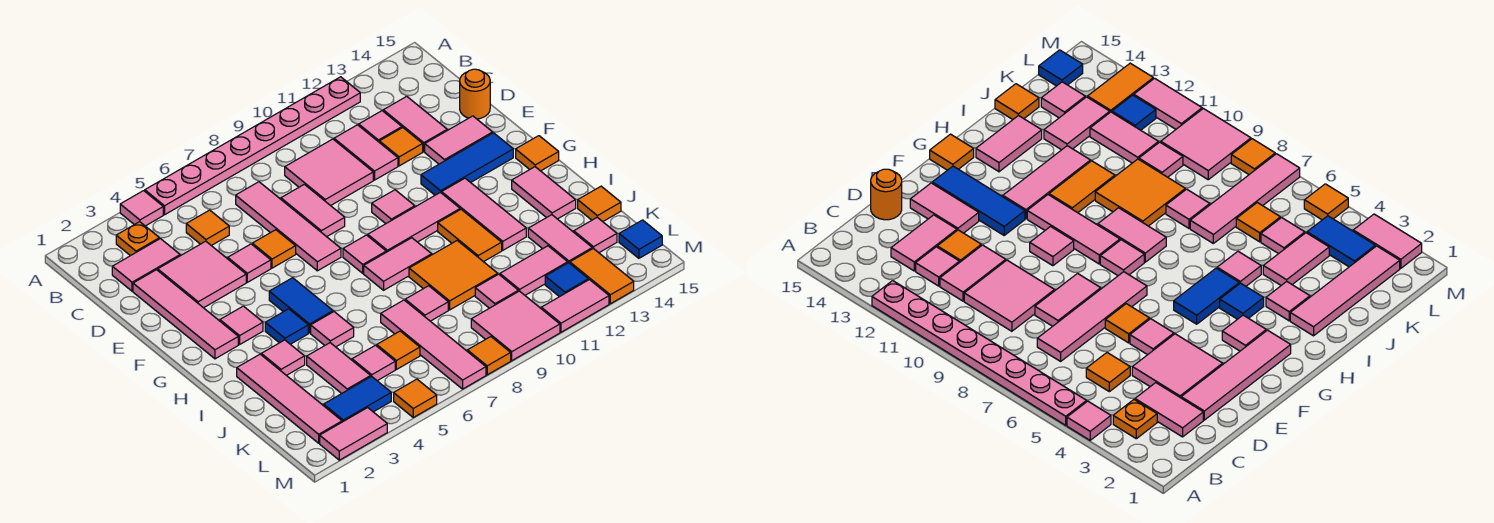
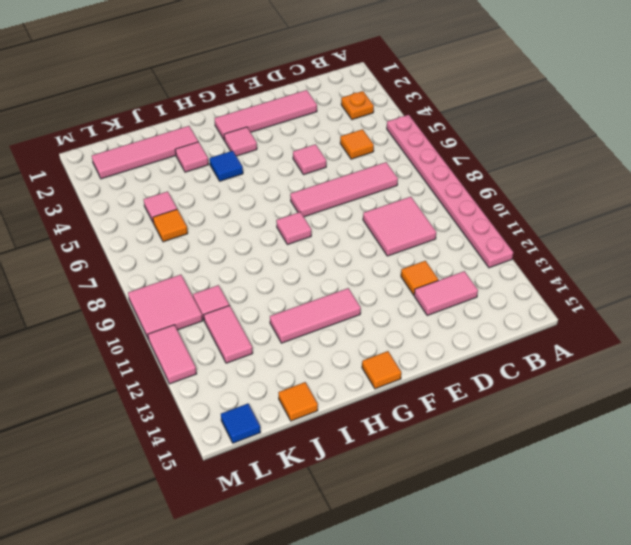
none -> pink 1x1 tile [120,191,163,226]
none -> pink 1x2 tile [112,239,180,291]
none -> pink 1x2 tile [334,125,398,180]
none -> pink 1x1 tile [359,111,402,142]

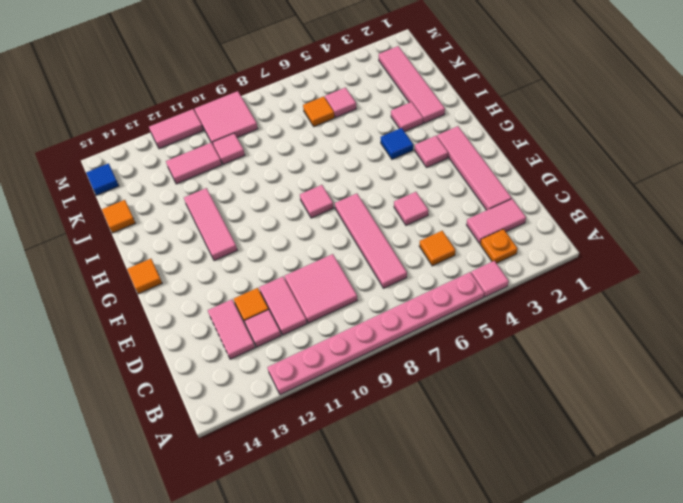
none -> pink 2x2 tile [158,241,246,308]
none -> pink 1x2 tile [281,184,345,237]
none -> orange 1x1 round brick [460,69,490,119]
none -> orange 1x1 tile [252,230,296,268]

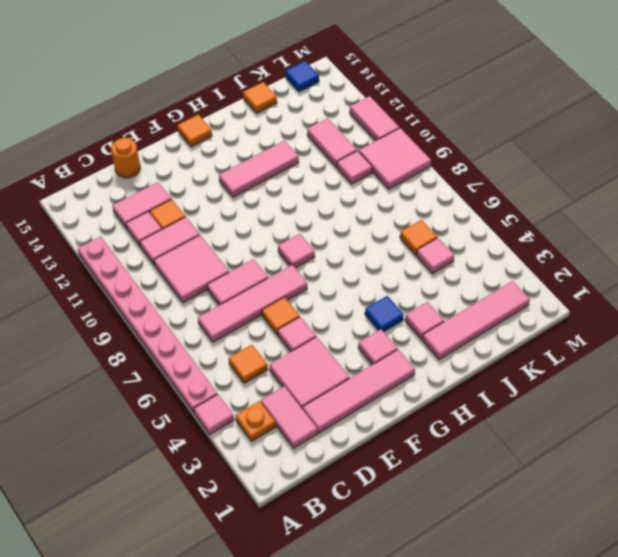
none -> pink 1x2 tile [425,116,493,164]
none -> pink 1x1 tile [372,190,415,224]
none -> blue 1x3 tile [421,133,513,195]
none -> blue 1x2 tile [269,278,333,333]

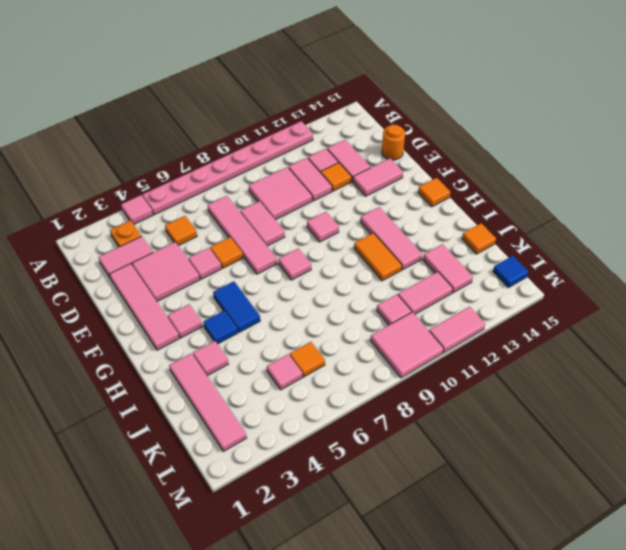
none -> blue 1x3 tile [421,133,513,195]
none -> pink 1x3 tile [368,192,460,252]
none -> pink 1x2 tile [364,238,432,290]
none -> pink 1x2 tile [512,167,576,219]

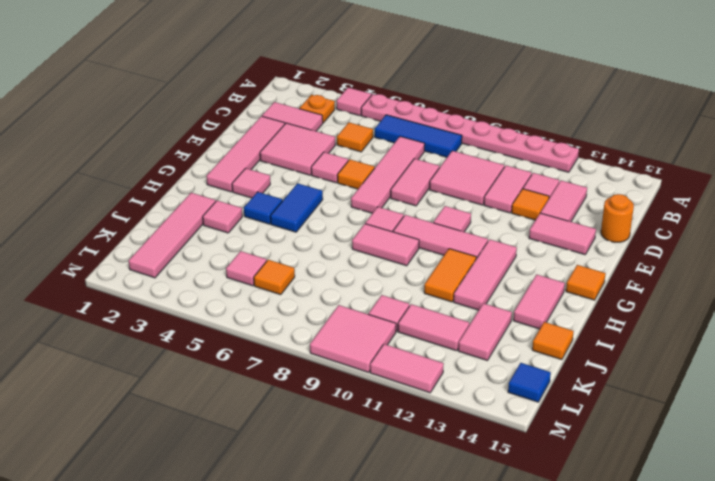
blue 1x3 tile [375,115,462,157] -> blue 1x3 tile moved to [421,133,513,195]
none -> pink 1x1 tile [311,312,354,347]
none -> orange 2x2 tile [409,241,498,310]
none -> pink 1x2 tile [307,343,371,394]
none -> pink 1x4 tile [381,300,486,389]

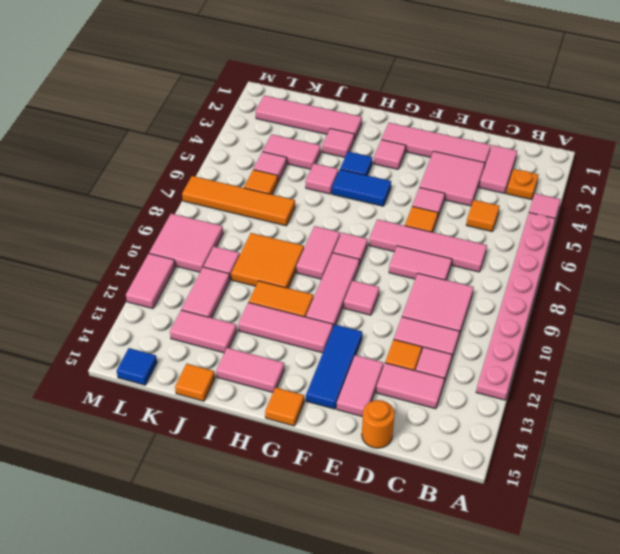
orange 1x4 tile [182,176,295,226] -> pink 1x4 tile [381,300,486,389]
none -> pink 1x1 tile [405,286,448,321]
none -> pink 1x1 tile [574,217,617,253]
none -> blue 1x2 tile [324,376,391,422]
none -> blue 1x1 tile [545,263,588,297]

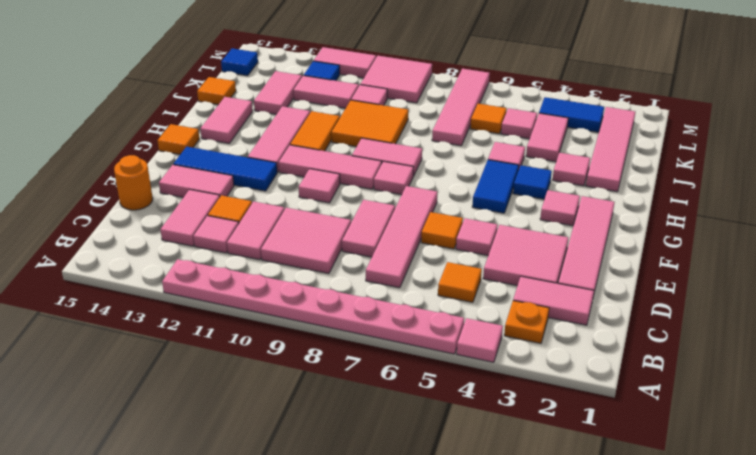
none -> pink 1x1 tile [405,286,448,321]
none -> pink 1x1 tile [574,217,617,253]
none -> orange 1x2 tile [570,248,634,304]
none -> pink 1x2 tile [320,408,387,460]

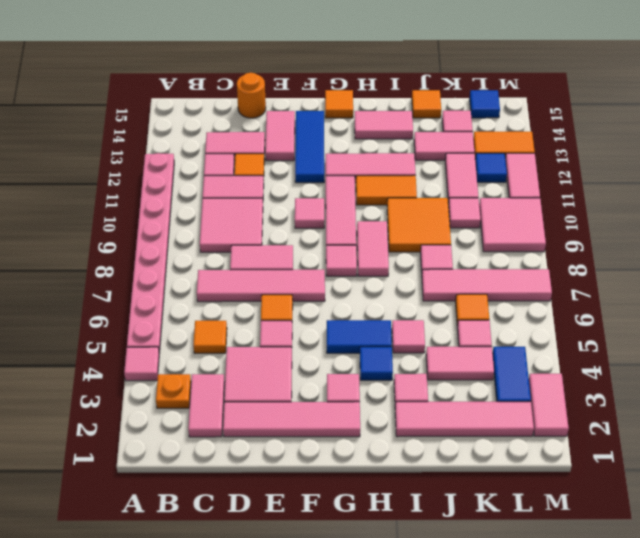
none -> orange 1x1 tile [394,379,437,417]
none -> orange 1x1 tile [467,337,511,375]

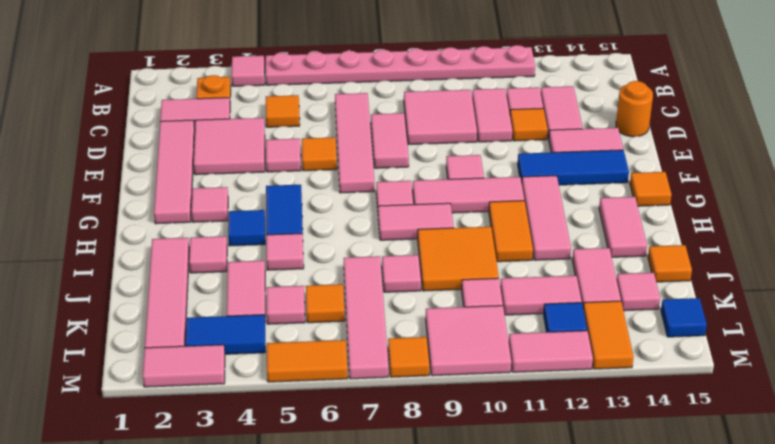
orange 1x2 tile [267,340,348,382] -> orange 1x1 tile [394,379,437,417]

